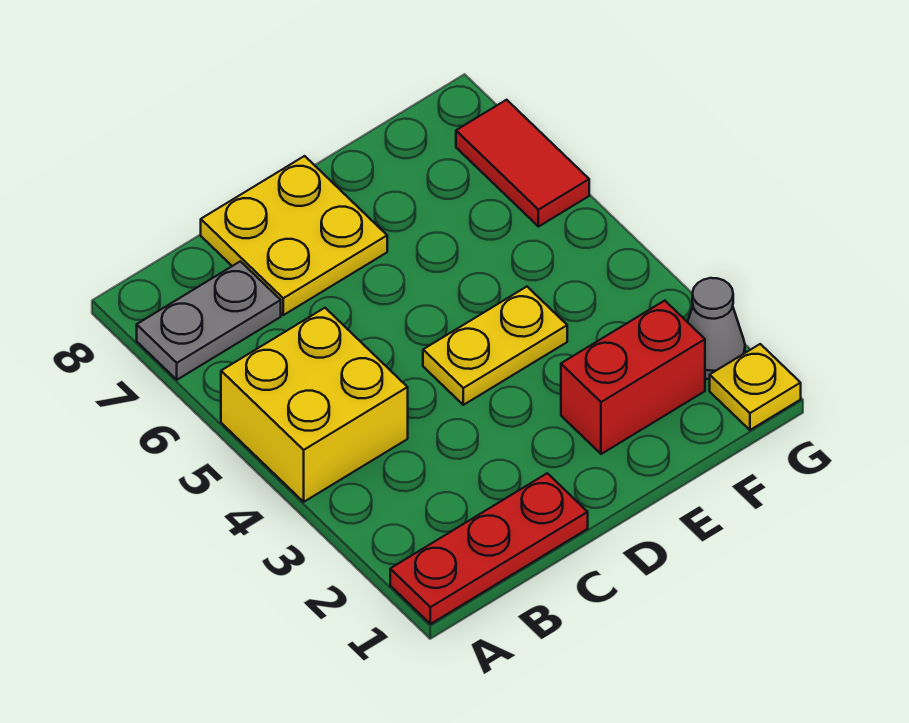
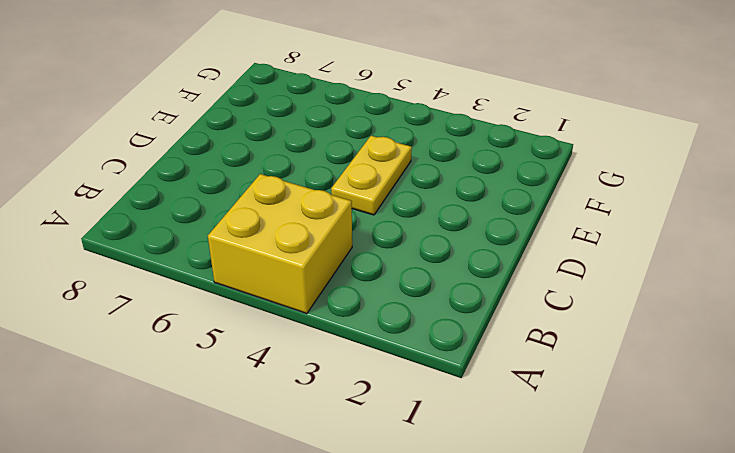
none -> red 1x3 plate [390,473,588,624]
none -> grey 1x2 plate [137,261,281,380]

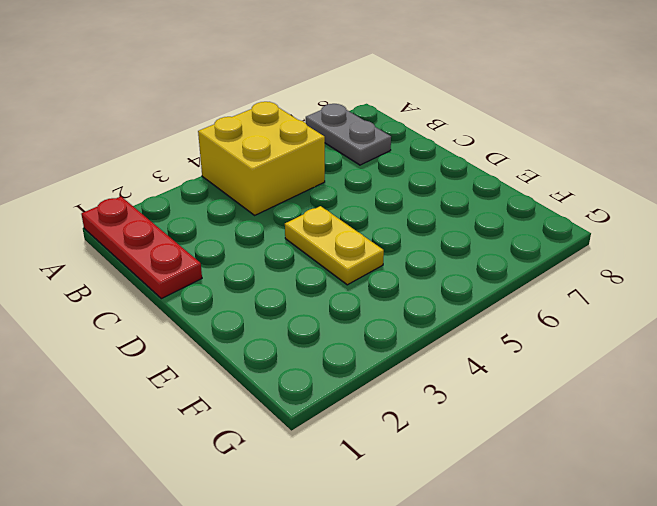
none -> yellow 2x2 plate [201,156,387,315]
none -> red 1x2 brick [561,301,705,454]

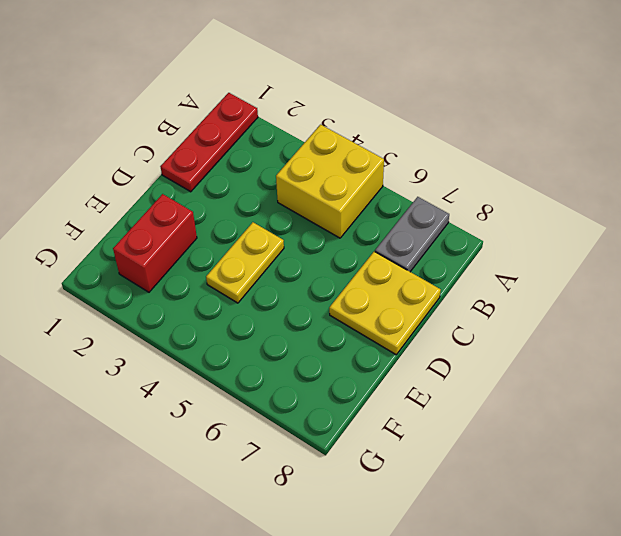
none -> yellow 1x1 plate [710,344,801,430]
none -> grey 1x1 cone [688,278,745,379]

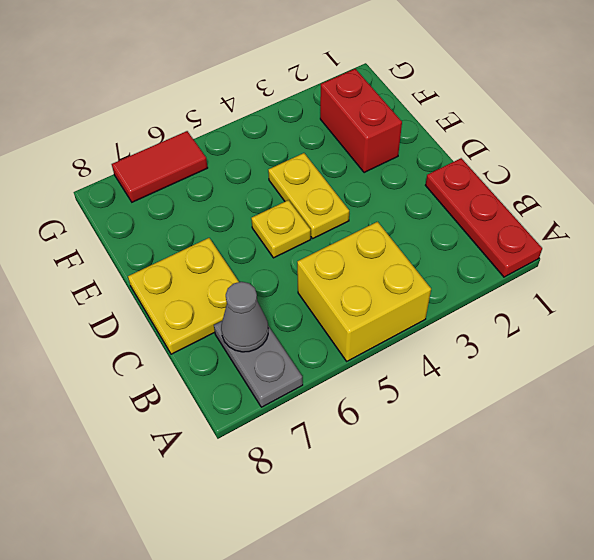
grey 1x1 cone [221,282,268,352] -> grey 1x1 cone moved to [688,278,745,379]
yellow 1x1 plate [251,200,311,258] -> yellow 1x1 plate moved to [710,344,801,430]

